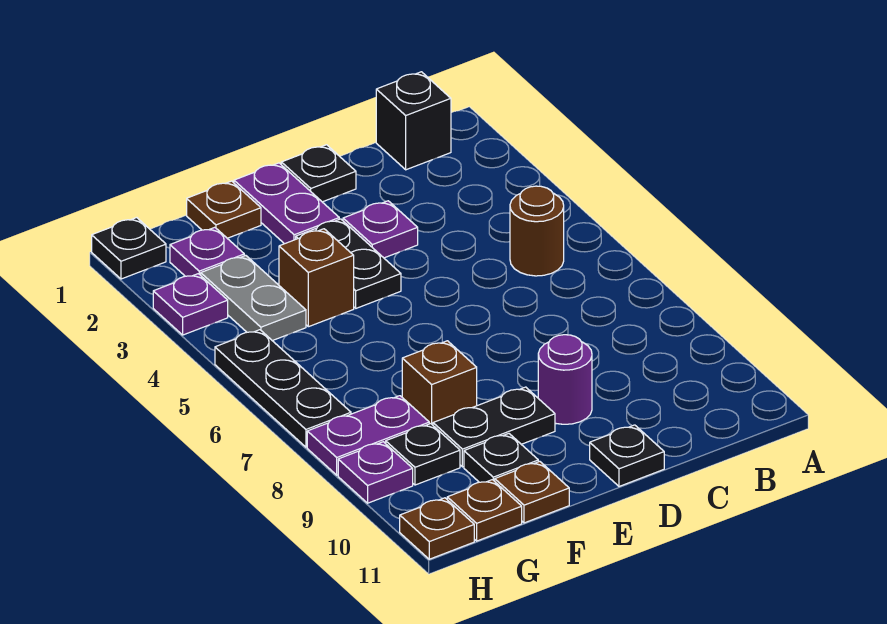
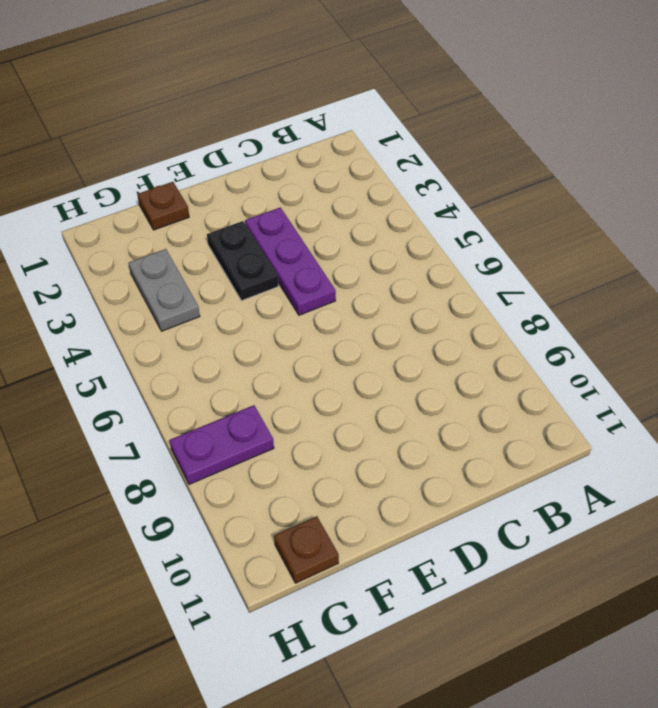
purple 1x3 plate [245,207,336,315] -> purple 1x1 plate [343,201,418,258]
none -> black 1x1 brick [376,72,451,170]
none -> brown 1x1 round brick [510,186,564,276]
none -> black 1x1 plate [281,145,356,202]

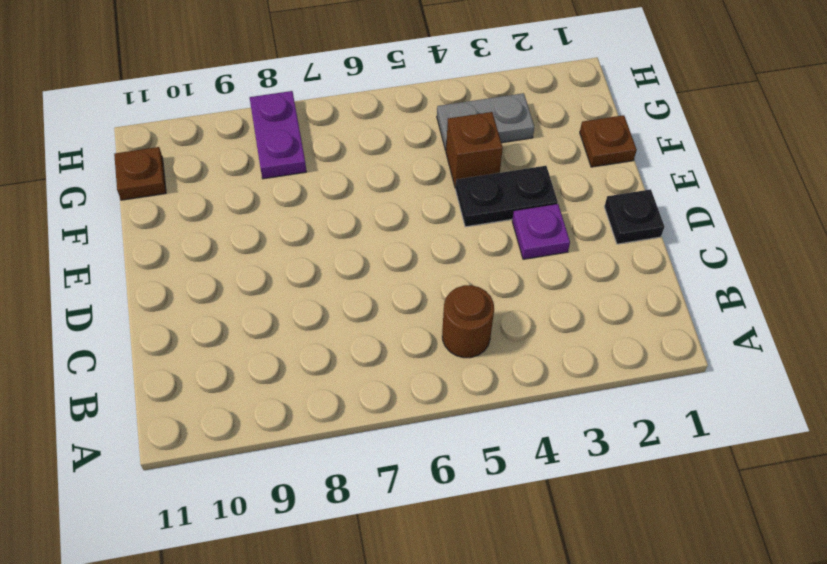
none -> black 1x1 brick [376,72,451,170]
none -> purple 1x1 round brick [538,335,592,424]
none -> black 1x1 plate [590,425,664,486]

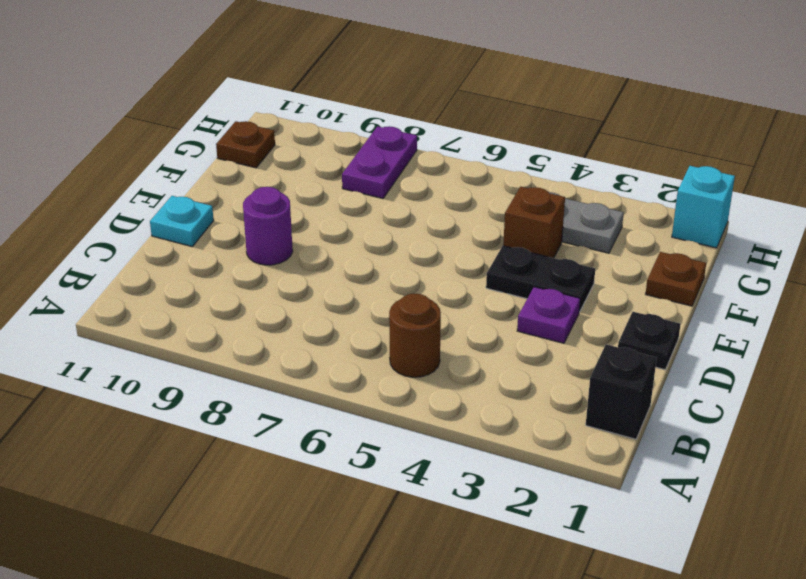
cyan 1x1 plate [150,196,214,246] -> black 1x1 plate [590,425,664,486]
cyan 1x1 brick [672,166,735,248] -> black 1x1 plate [92,218,166,279]
none -> purple 1x2 plate [234,163,339,244]
none -> black 1x2 plate [433,387,555,467]
none -> brown 1x1 brick [402,341,477,425]

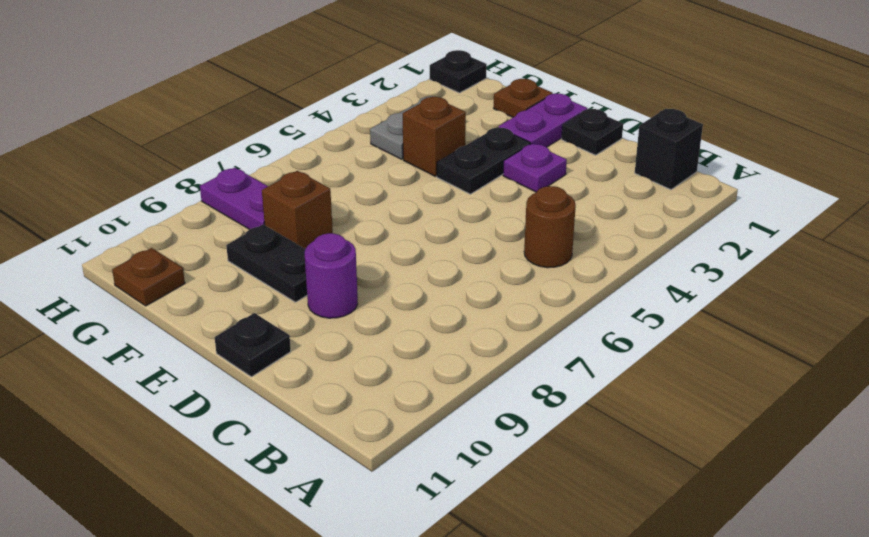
none -> black 1x1 plate [464,434,538,482]
none -> brown 1x1 plate [495,461,569,523]
none -> purple 1x1 plate [170,227,244,276]

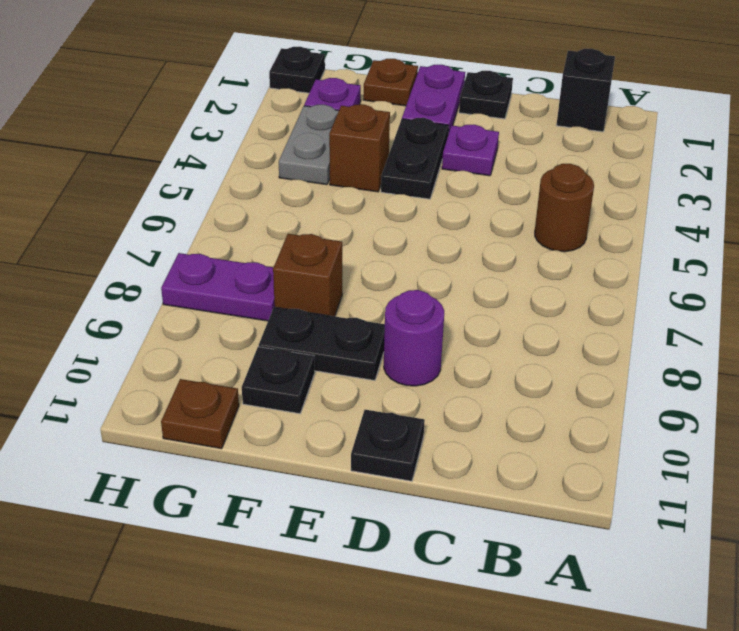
none -> brown 1x1 plate [495,461,569,523]
none -> black 1x1 plate [386,424,460,485]
none -> purple 1x1 plate [153,274,228,335]

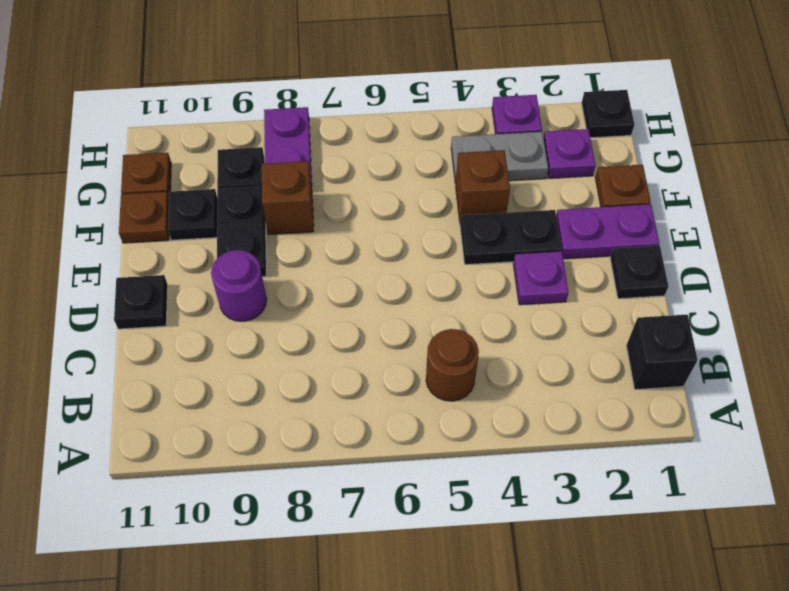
none -> black 1x3 plate [215,330,351,447]
none -> purple 1x1 plate [338,442,413,503]
none -> brown 1x1 plate [400,498,474,559]

